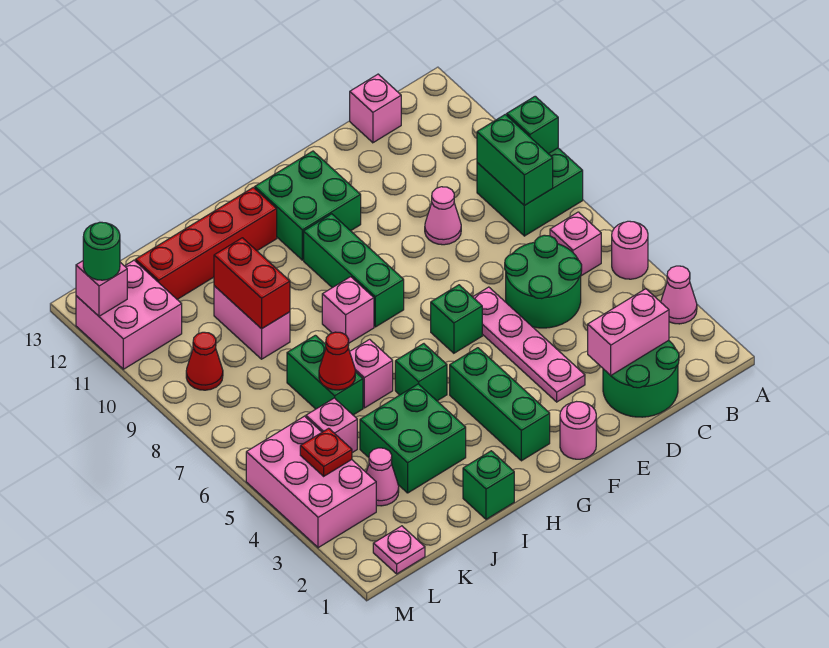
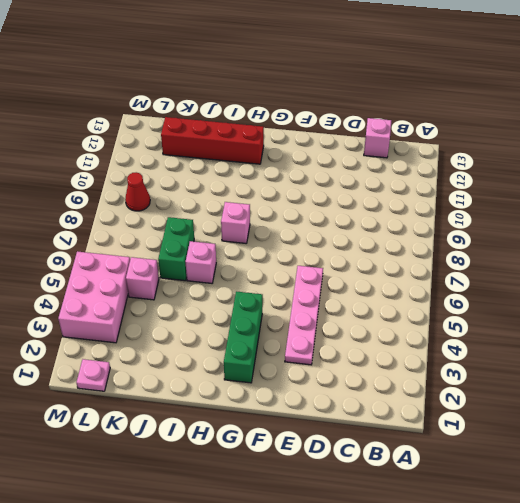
none -> pink 1x1 cone [661,266,697,324]
none -> pink 1x1 round brick [612,221,648,279]
none -> green 2x2 brick [477,148,583,236]
none -> pink 1x1 brick [550,212,601,276]

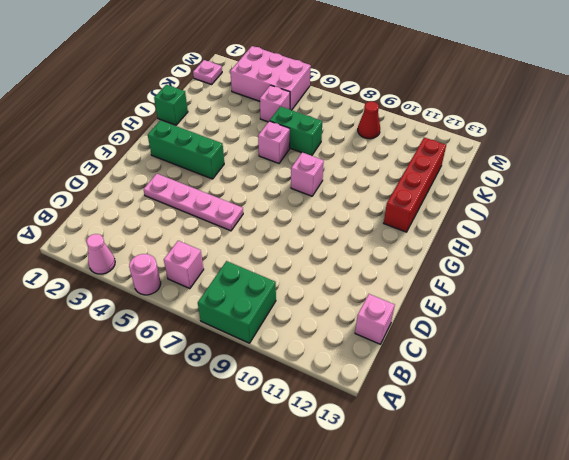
none -> green 2x2 round brick [603,340,679,417]
none -> green 2x2 round brick [505,235,582,328]
none -> pink 1x1 cone [425,187,461,245]
none -> pink 1x1 round brick [560,402,596,459]

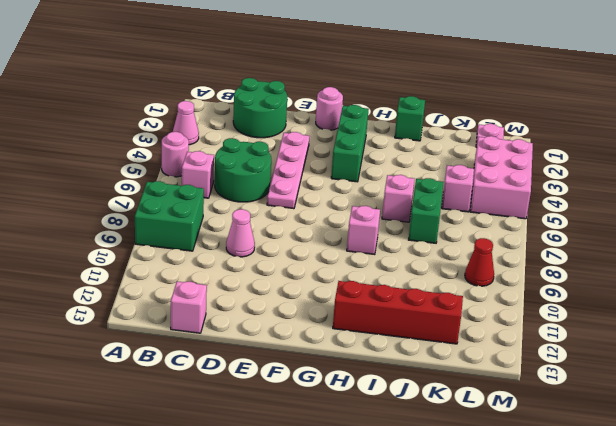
none -> green 1x1 brick [431,285,482,353]
none -> green 2x2 brick [255,151,361,260]
none -> green 1x3 brick [304,214,404,327]
none -> green 1x1 brick [395,344,447,401]

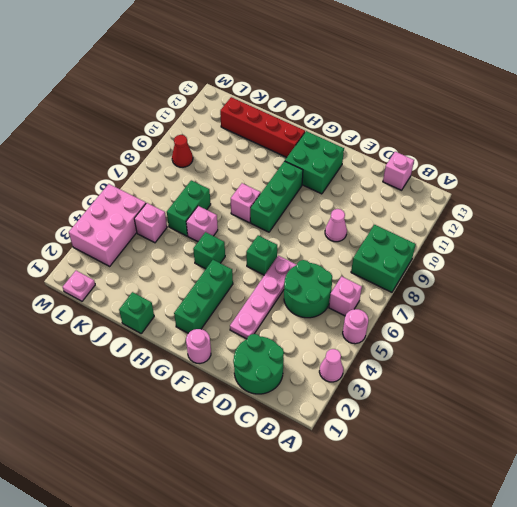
none -> green 2x2 brick [360,384,466,493]
none -> pink 1x2 brick [214,286,290,359]
none -> pink 1x1 cone [366,448,399,506]
none -> pink 2x2 brick [76,260,182,369]

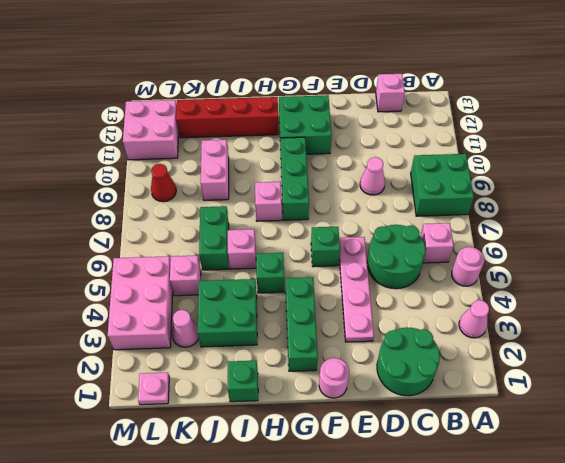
none -> green 1x1 brick [507,96,558,154]
none -> green 1x2 brick [477,115,553,206]
none -> pink 1x2 brick [588,289,669,375]
none -> red 1x1 cone [319,332,355,390]

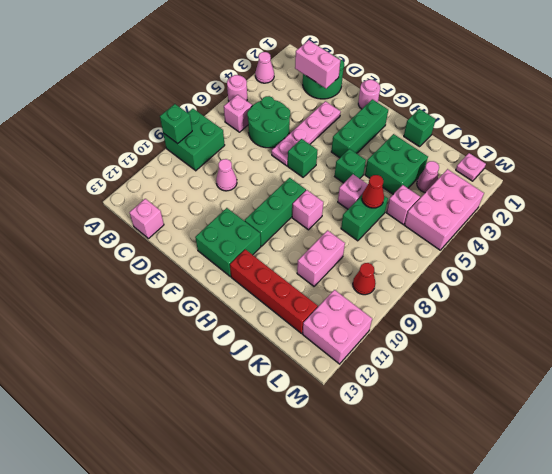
none -> green 1x2 brick [477,115,553,206]
none -> red 1x2 brick [214,238,290,329]
none -> red 1x1 plate [300,428,352,476]
none -> pink 1x1 brick [76,261,127,316]

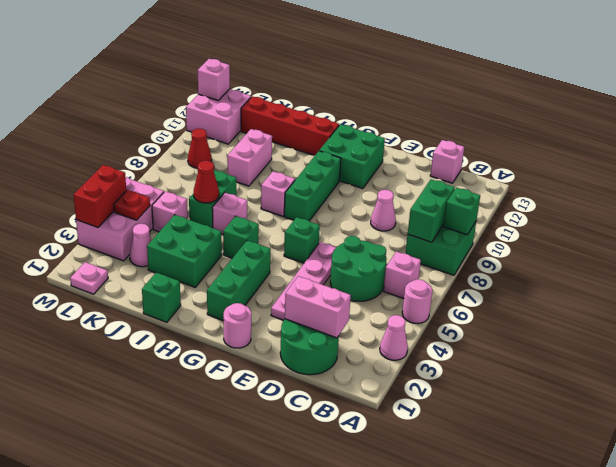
red 1x2 brick [73,165,126,228] -> red 1x2 brick moved to [214,238,290,329]
none -> green 1x1 round brick [83,222,120,280]

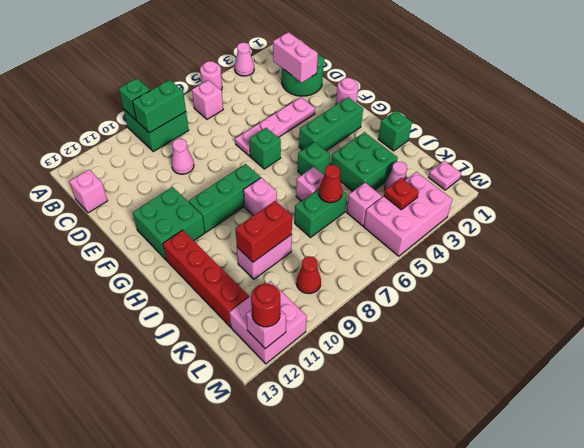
red 1x1 round brick [251,284,280,327] -> green 1x1 round brick [83,222,120,280]
none -> green 2x2 round brick [505,235,582,328]

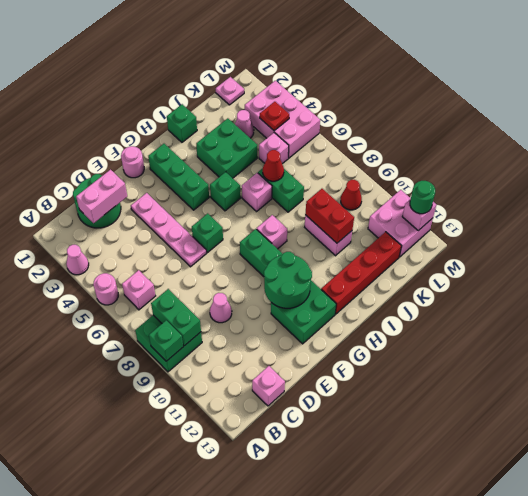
green 2x2 round brick [264,252,312,308] -> green 2x2 round brick moved to [505,235,582,328]

